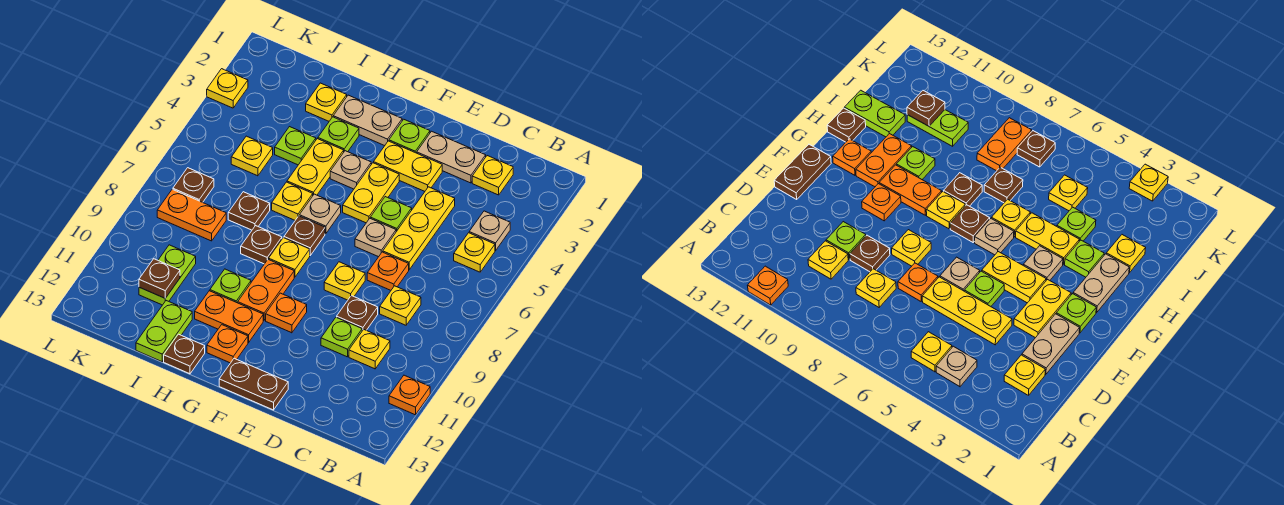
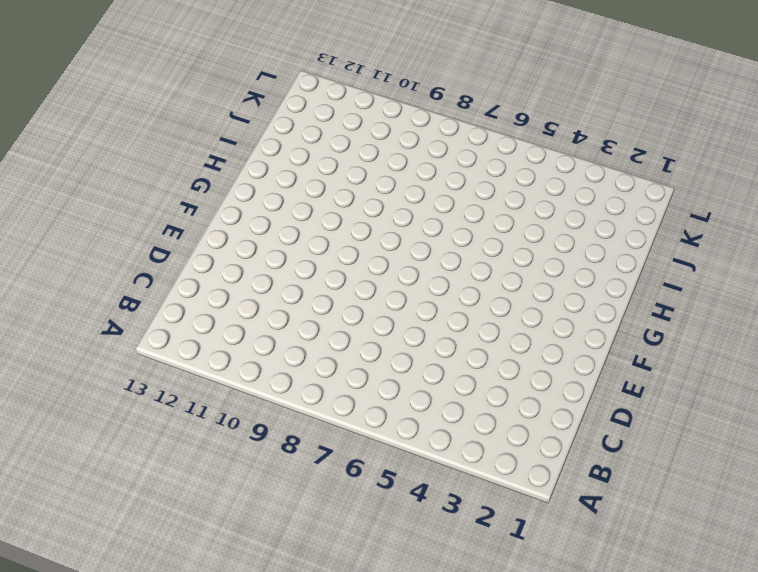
none -> orange 1x1 plate [389,375,430,415]
none -> tan 1x1 plate [469,211,510,251]
none -> yellow 1x1 plate [454,233,495,272]
none -> yellow 1x1 plate [472,156,513,195]

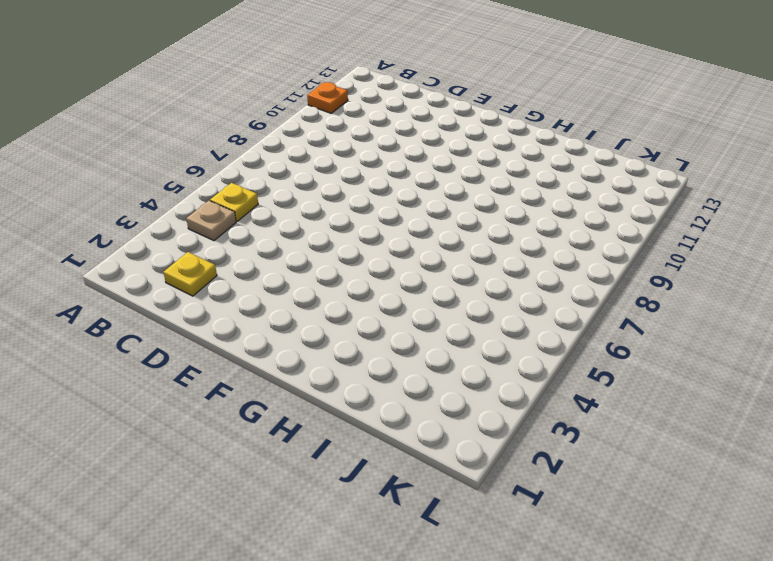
none -> yellow 1x1 plate [380,286,421,325]
none -> yellow 1x1 plate [349,330,390,369]
none -> tan 1x2 plate [417,131,486,183]
none -> yellow 1x3 plate [383,187,455,270]

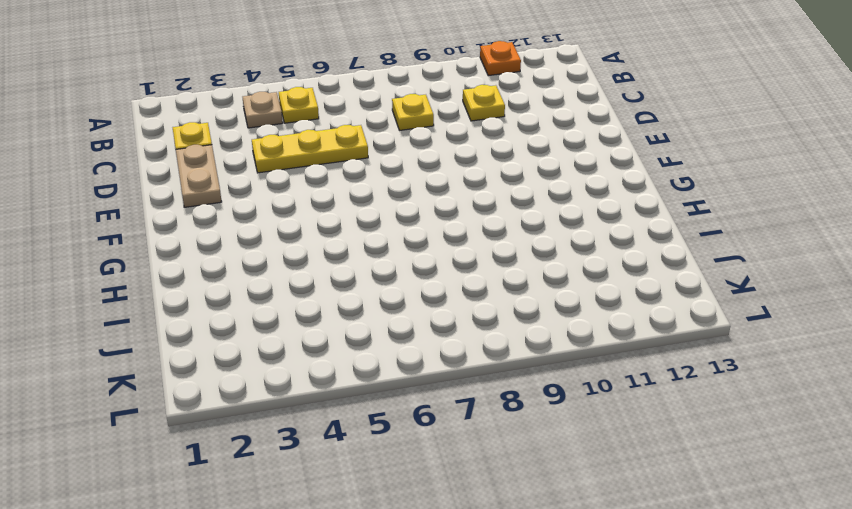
none -> orange 1x1 plate [367,252,409,290]
none -> brown 1x1 plate [337,296,378,331]
none -> lime 1x1 plate [321,317,362,357]
none -> yellow 1x2 plate [374,141,442,191]

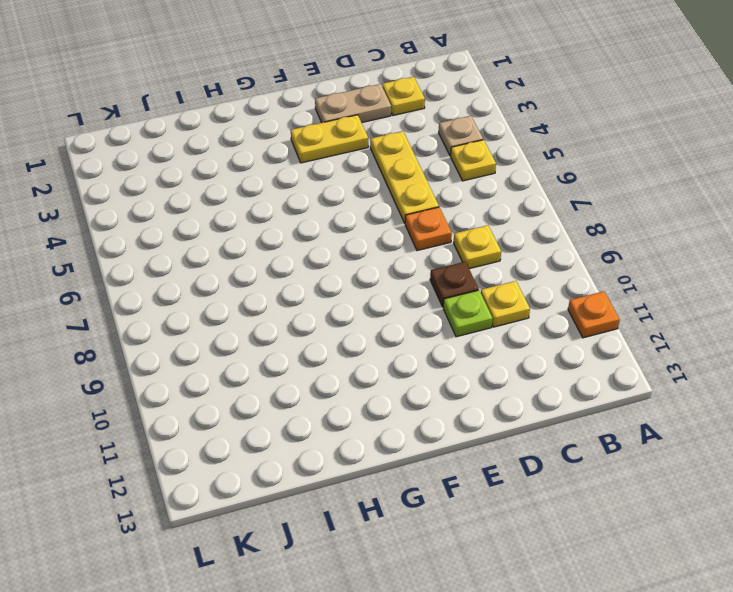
none -> lime 1x1 plate [370,197,412,232]
none -> tan 1x1 plate [355,219,396,257]
none -> yellow 1x1 plate [324,262,365,300]
none -> brown 1x2 plate [219,358,288,410]

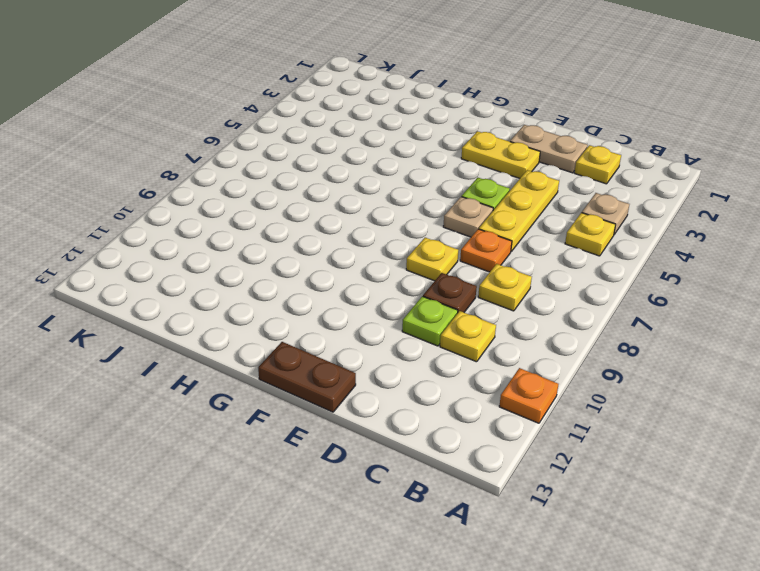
none -> lime 1x1 plate [389,119,430,153]
none -> yellow 1x2 plate [343,163,399,223]
none -> orange 1x1 plate [266,293,307,333]
none -> tan 1x2 plate [333,95,402,146]

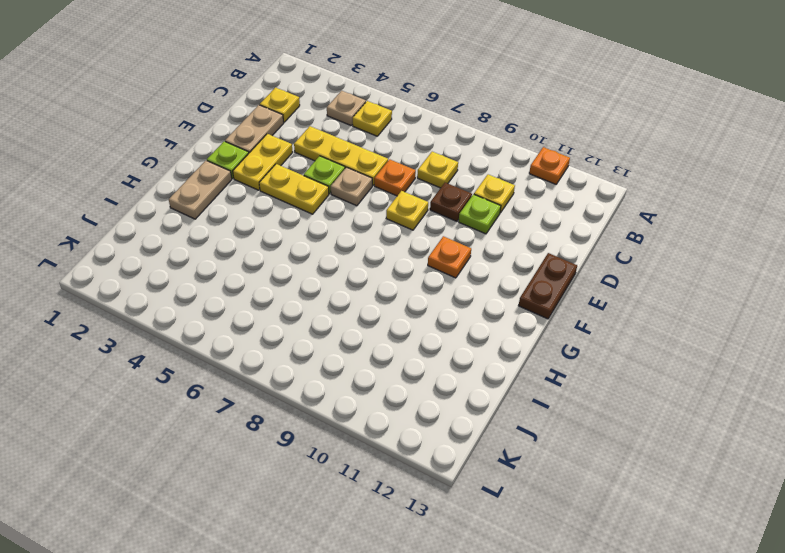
none -> tan 1x1 plate [330,151,371,189]
none -> tan 1x1 plate [299,194,341,234]
none -> brown 1x1 plate [284,216,325,255]
none -> yellow 1x1 plate [269,238,310,277]

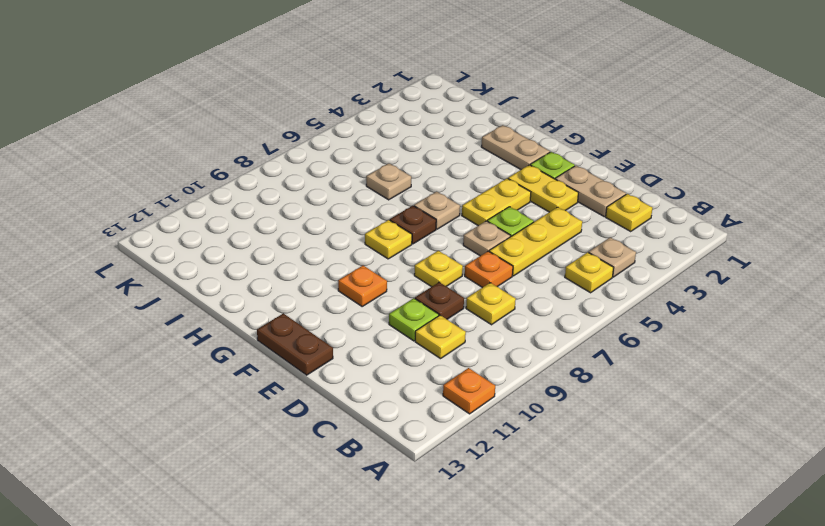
tan 1x1 plate [366,163,411,200] -> tan 1x1 plate moved to [330,151,371,189]
none -> orange 1x2 plate [238,259,294,321]
none -> orange 1x2 plate [195,291,263,342]
none -> orange 1x1 plate [207,325,248,363]
none -> lime 1x1 plate [318,117,359,152]

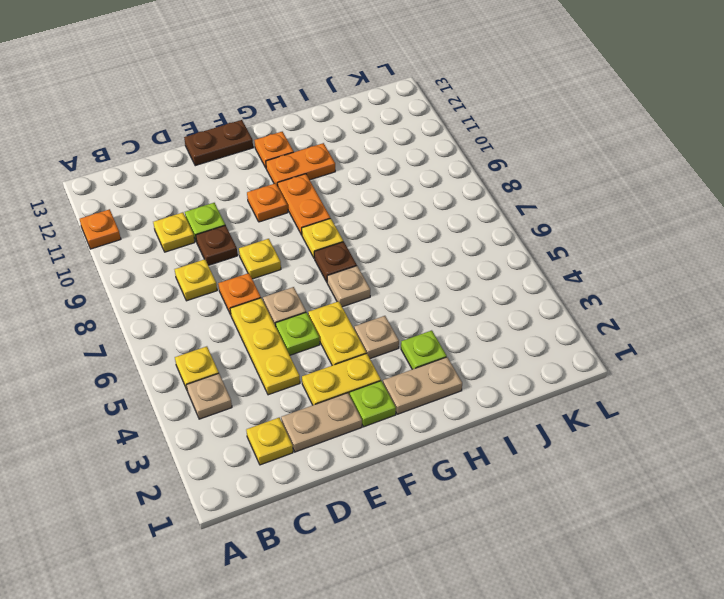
none -> yellow 1x2 plate [287,139,344,195]
none -> yellow 1x1 plate [272,182,313,220]
none -> brown 1x1 plate [241,226,282,264]
none -> lime 1x1 plate [210,269,251,303]

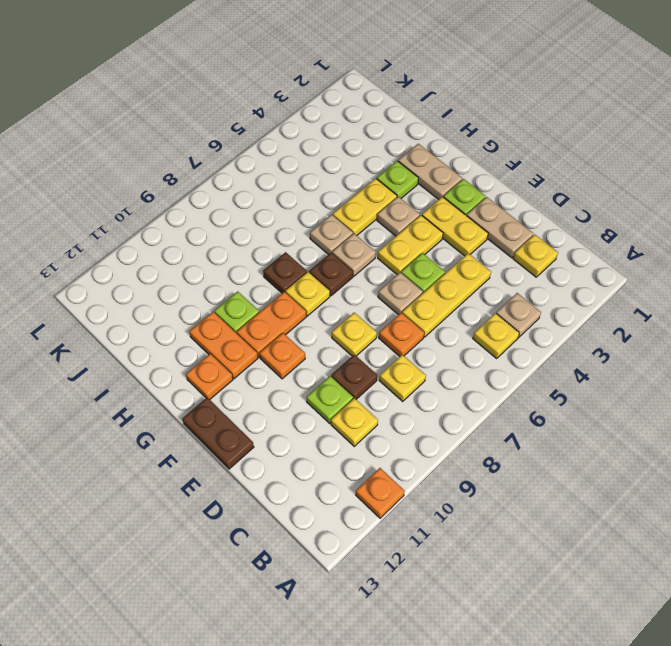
tan 1x1 plate [310,215,353,255] -> yellow 1x1 plate [272,182,313,220]
none -> brown 1x1 plate [164,334,205,374]
none -> yellow 1x1 plate [306,83,347,121]
none -> lime 1x1 plate [275,127,316,165]
none -> brown 1x1 plate [228,192,270,230]

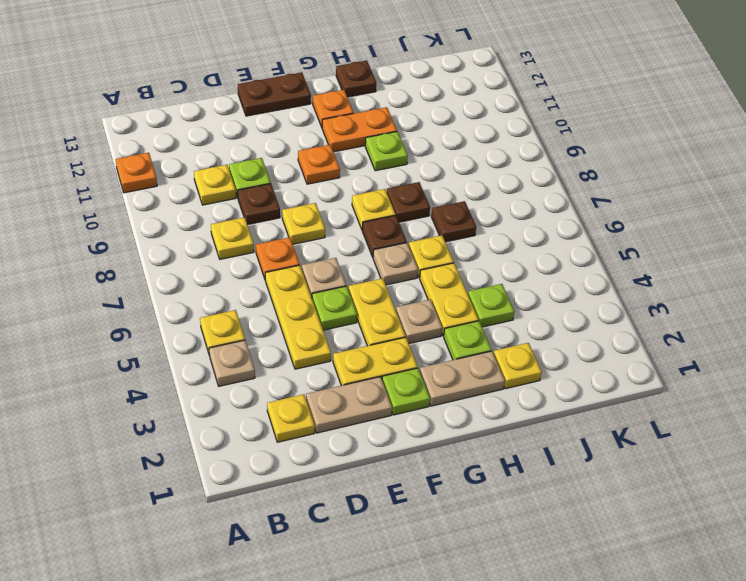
none -> orange 1x2 plate [238,259,294,321]
none -> lime 1x2 plate [136,301,192,362]
none -> yellow 1x1 plate [231,136,273,176]
none -> orange 1x2 plate [157,189,226,241]

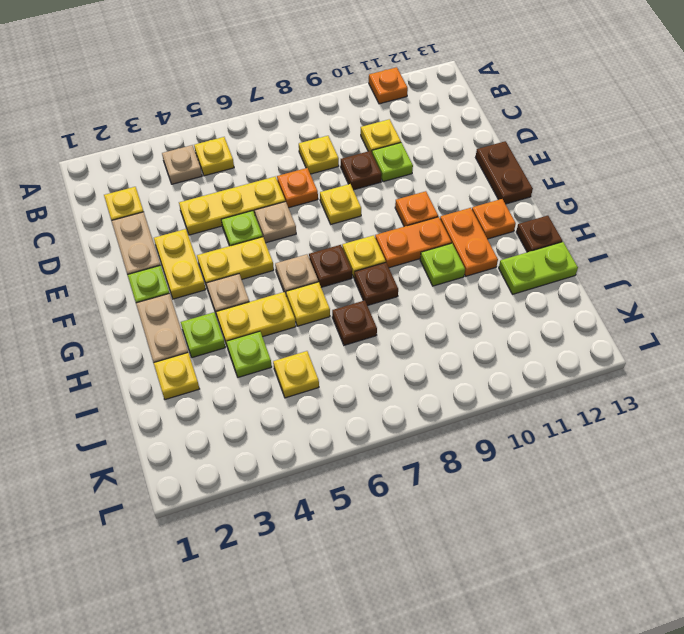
none -> orange 1x2 plate [157,189,226,241]
none -> lime 1x2 plate [139,245,196,305]
none -> brown 1x1 plate [173,168,214,202]
none -> yellow 1x1 plate [207,69,248,108]

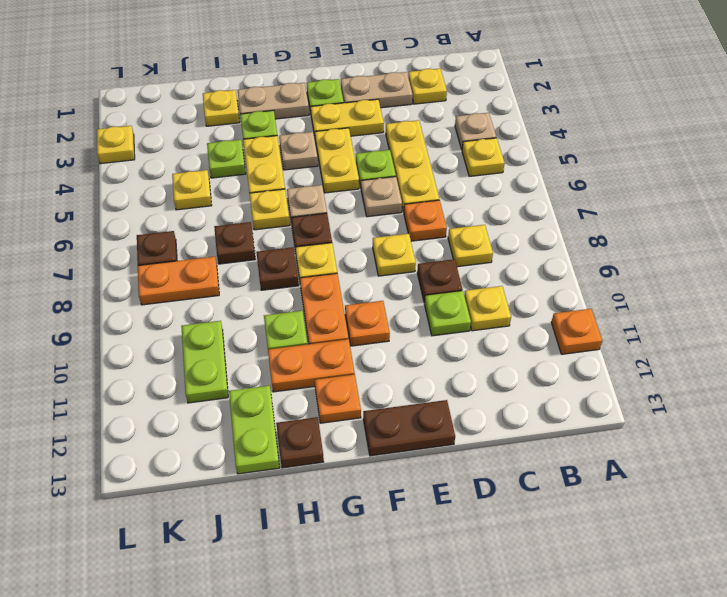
none -> brown 1x1 plate [139,259,180,298]

